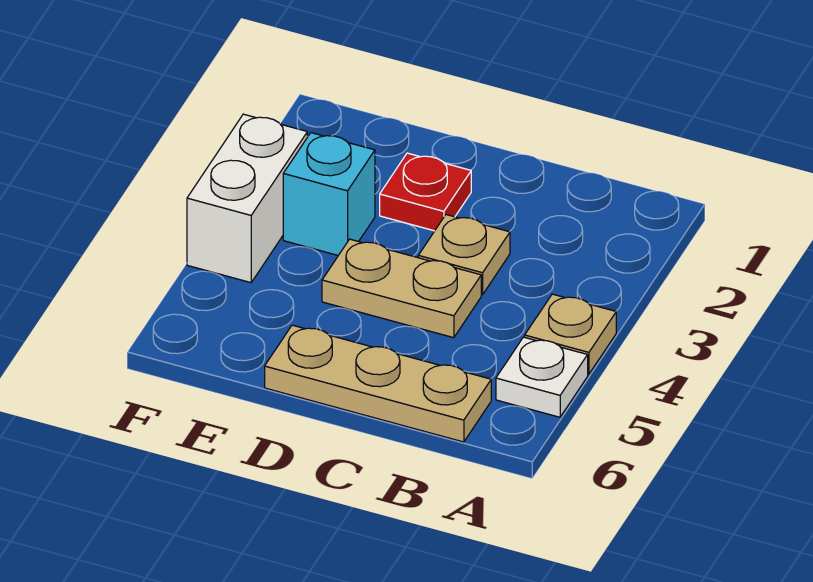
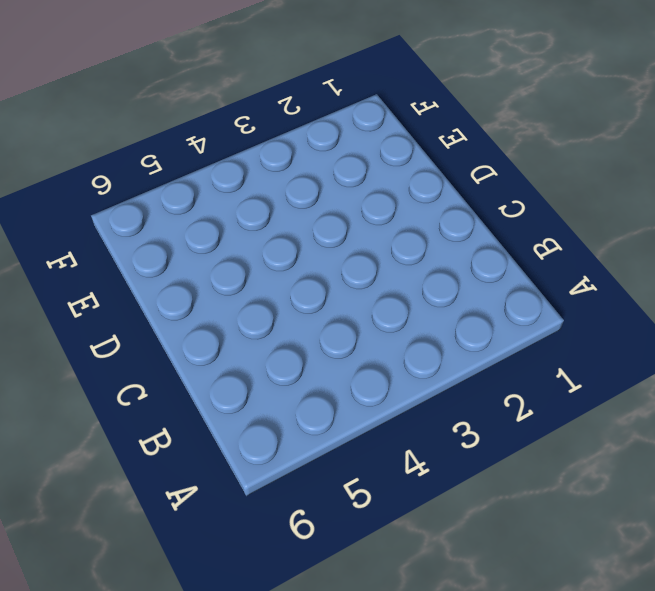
none -> tan 1x1 plate [525,294,616,374]
none -> white 1x1 plate [496,337,588,417]

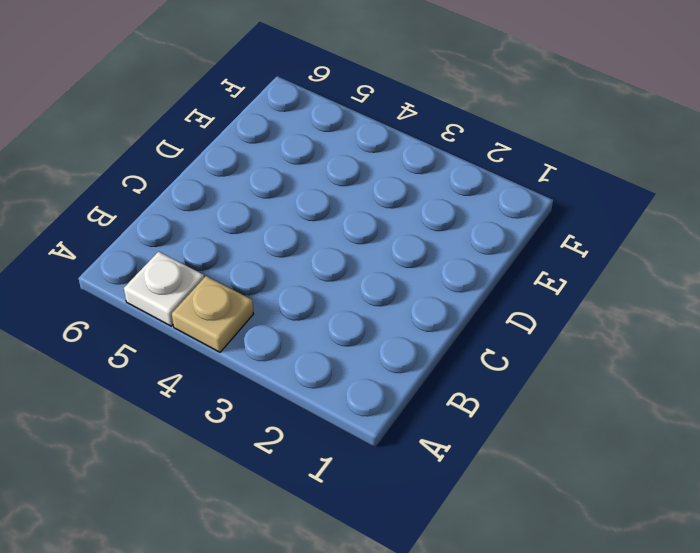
none -> tan 1x3 plate [265,325,491,442]
none -> tan 1x1 plate [418,215,510,295]

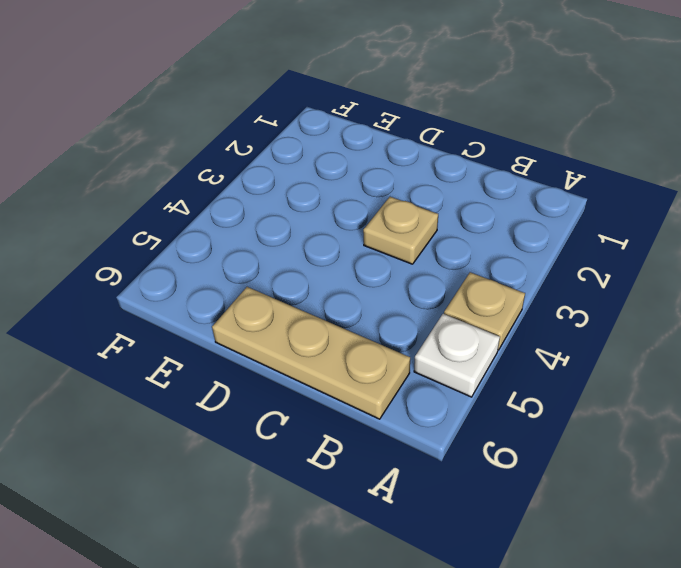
none -> tan 1x2 plate [322,239,481,338]
none -> red 1x1 plate [380,153,471,231]

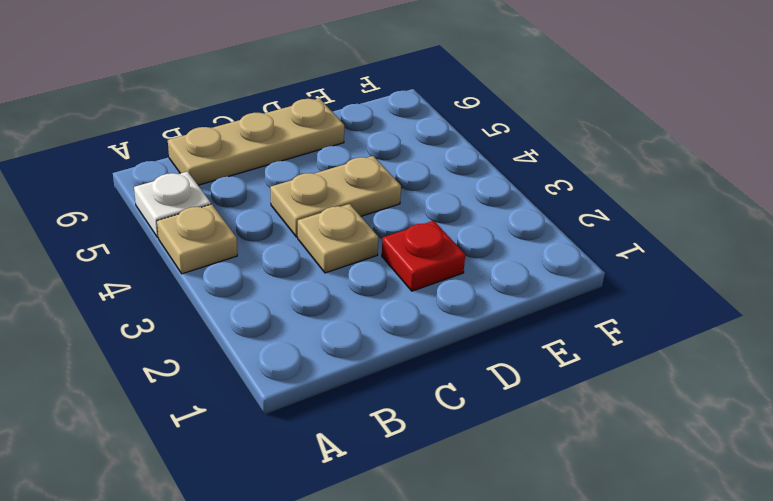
none -> cyan 1x1 brick [283,133,375,255]
none -> white 1x2 brick [187,114,307,283]

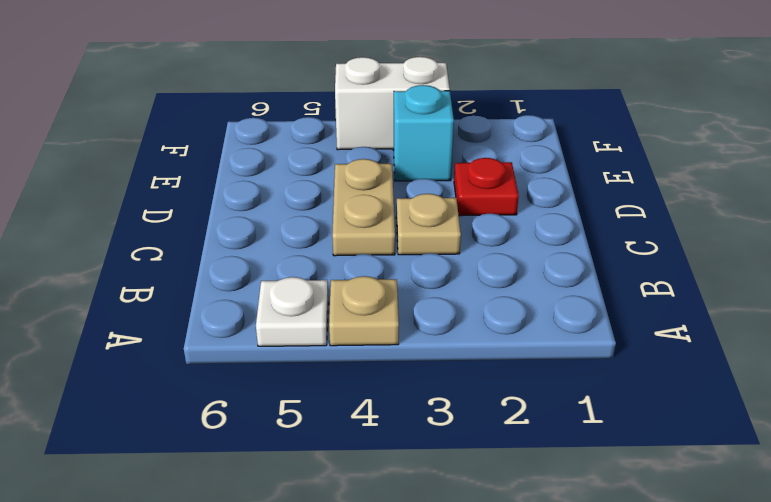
none -> tan 1x3 plate [265,325,491,442]

